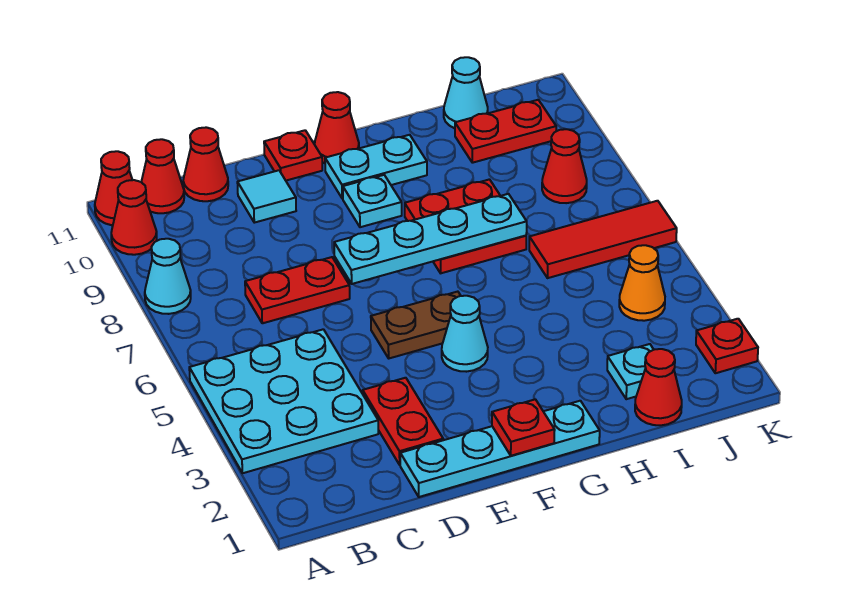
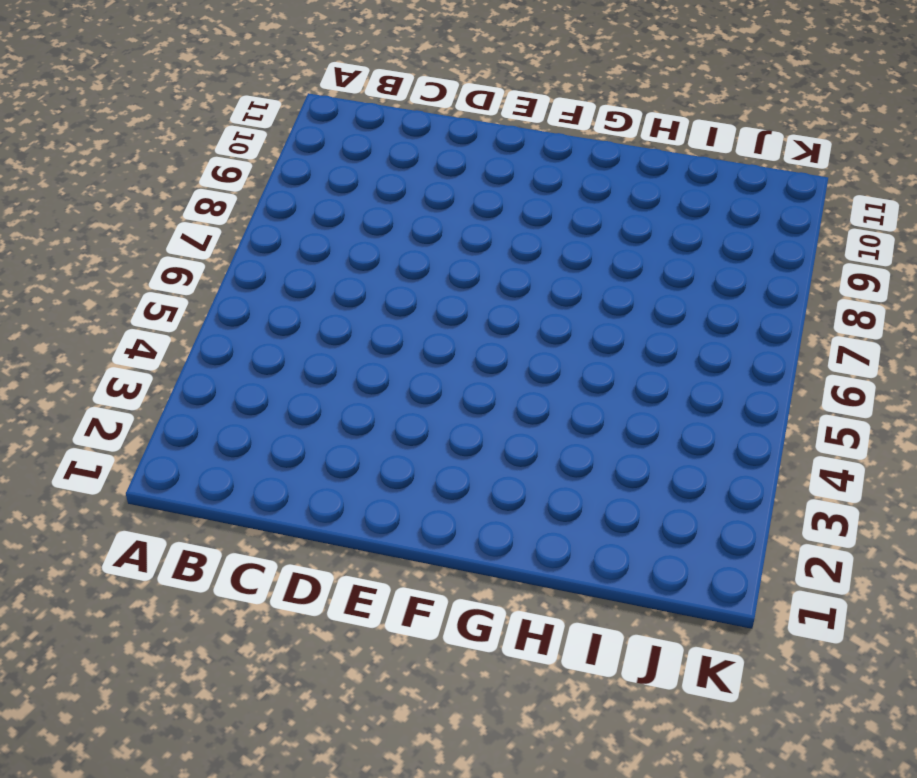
none -> cyan 3x3 plate [189,329,378,473]
none -> cyan 1x1 cone [145,239,191,314]
none -> red 1x1 cone [111,180,157,255]

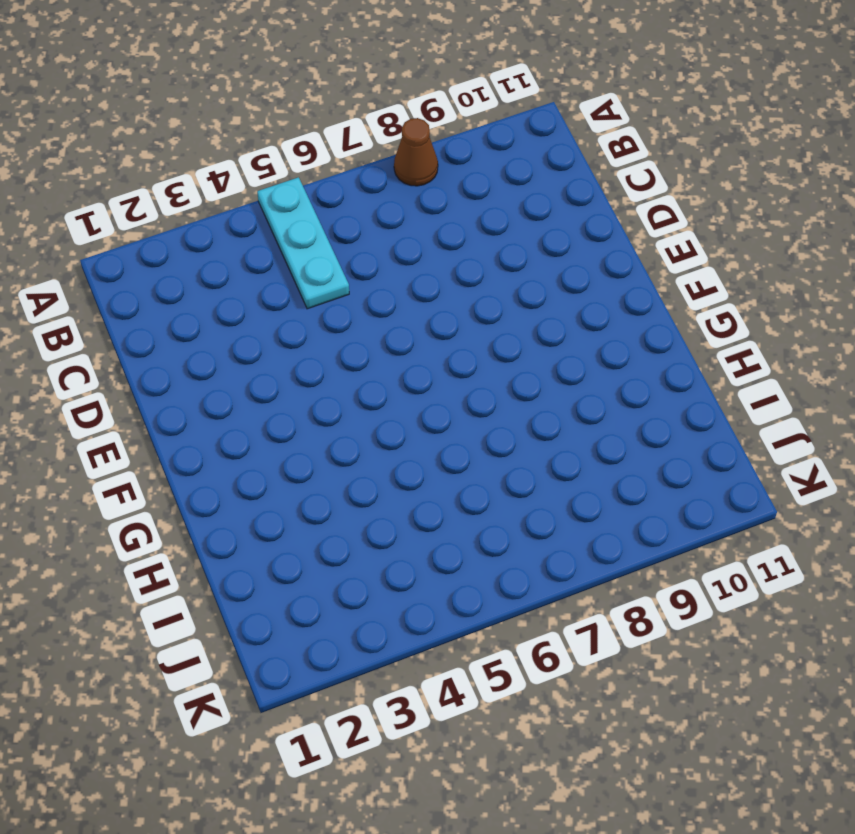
cyan 1x3 plate [257,177,349,309] -> cyan 3x3 plate [189,329,378,473]
brown 1x1 cone [394,118,438,186] -> cyan 1x1 cone [145,239,191,314]
none -> red 1x1 cone [111,180,157,255]
none -> red 1x1 cone [95,151,132,225]
none -> red 1x1 cone [141,139,184,213]

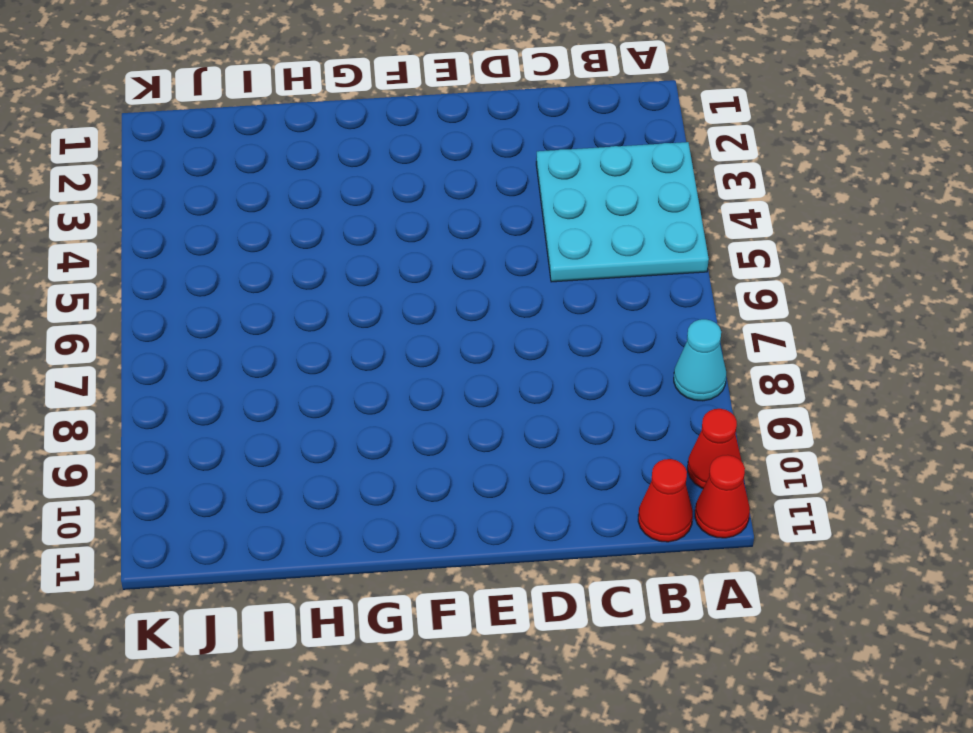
none -> red 1x2 plate [245,257,350,323]
none -> red 1x1 cone [183,127,228,201]
none -> cyan 1x4 plate [400,401,600,497]

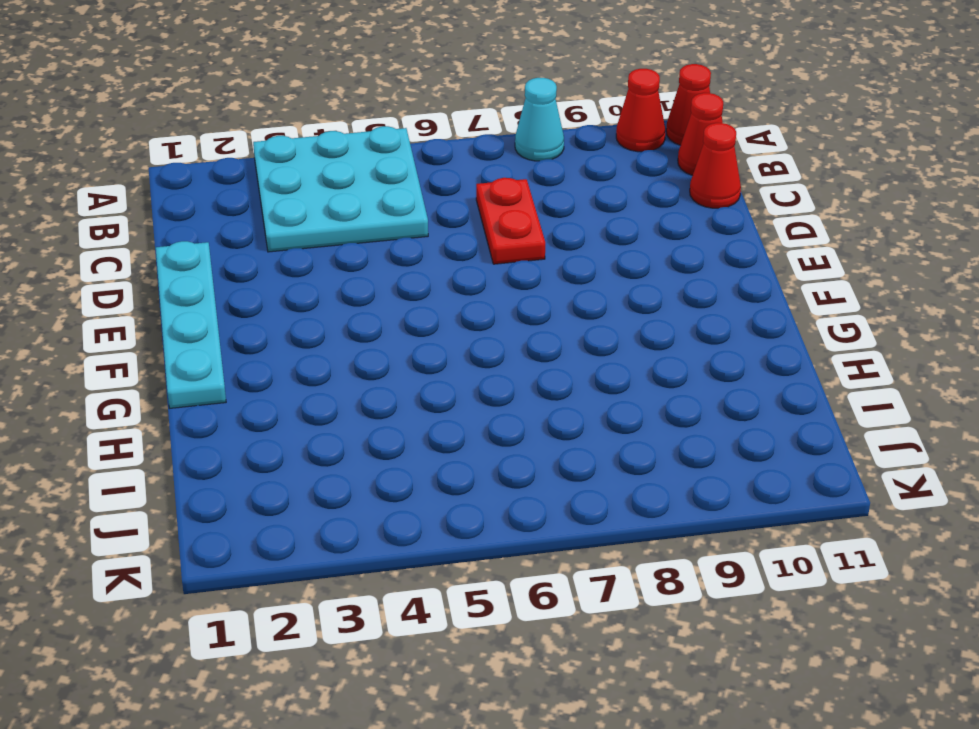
none -> red 1x2 plate [363,378,443,465]
none -> cyan 1x1 tile [237,170,296,223]
none -> brown 1x2 plate [371,292,461,358]

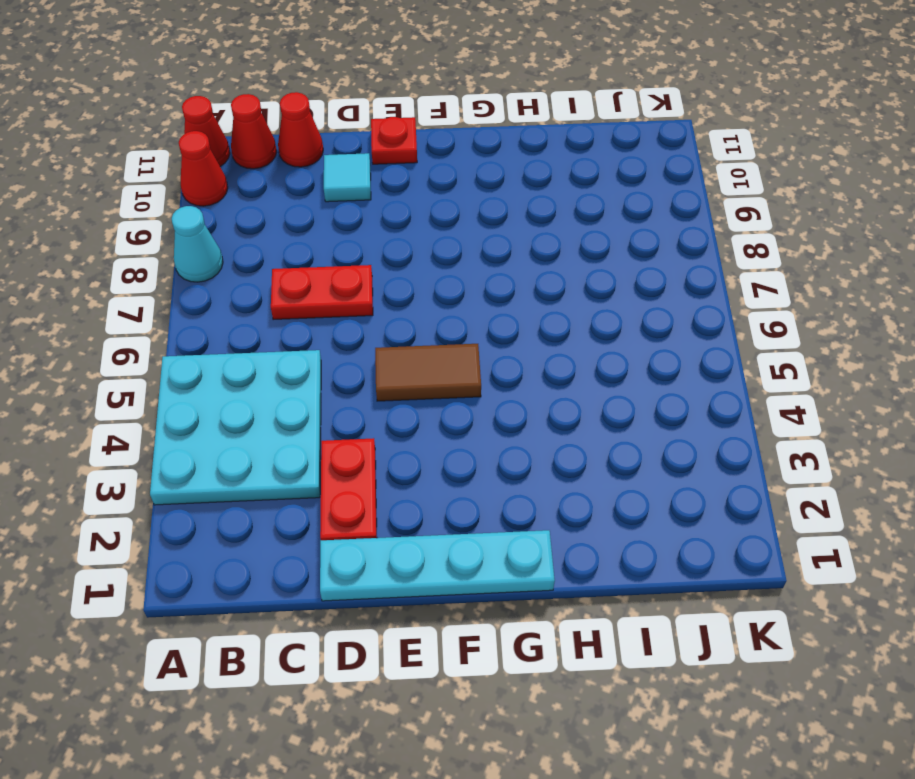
brown 1x2 tile [375,344,481,401] -> brown 1x2 plate [371,292,461,358]
none -> cyan 1x1 cone [442,296,488,372]
none -> cyan 1x1 plate [343,175,402,227]
none -> cyan 1x2 plate [325,135,427,199]

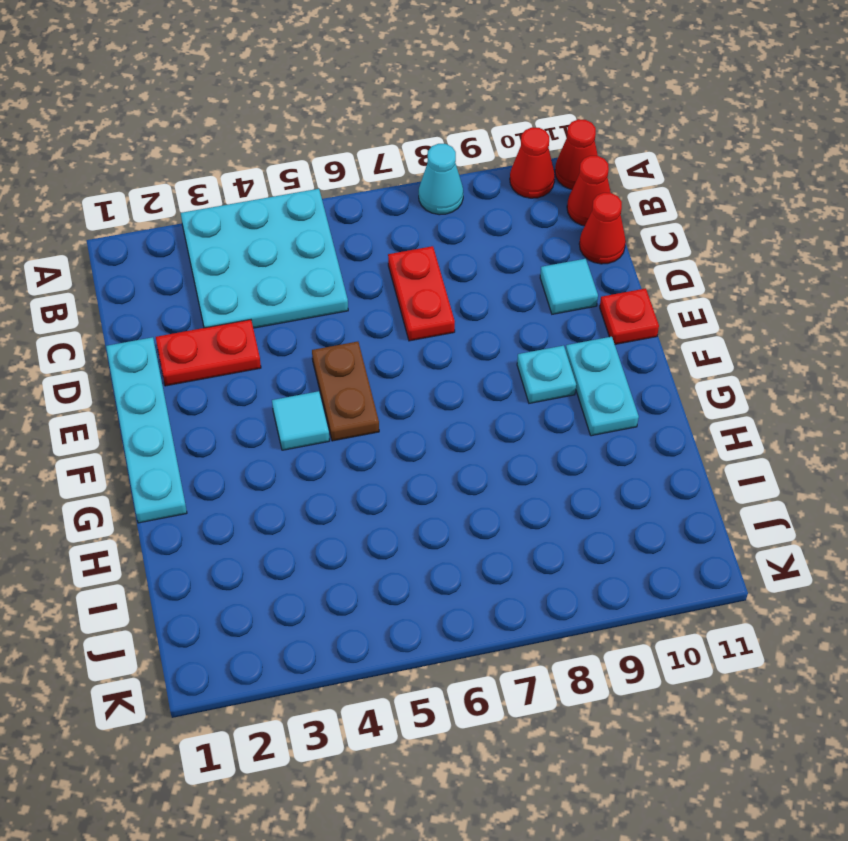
cyan 1x1 tile [272,391,329,450] -> cyan 1x1 cone [442,296,488,372]
none -> red 1x1 cone [315,92,359,163]
none -> red 2x2 plate [405,179,526,273]
none -> red 1x1 cone [635,349,682,425]

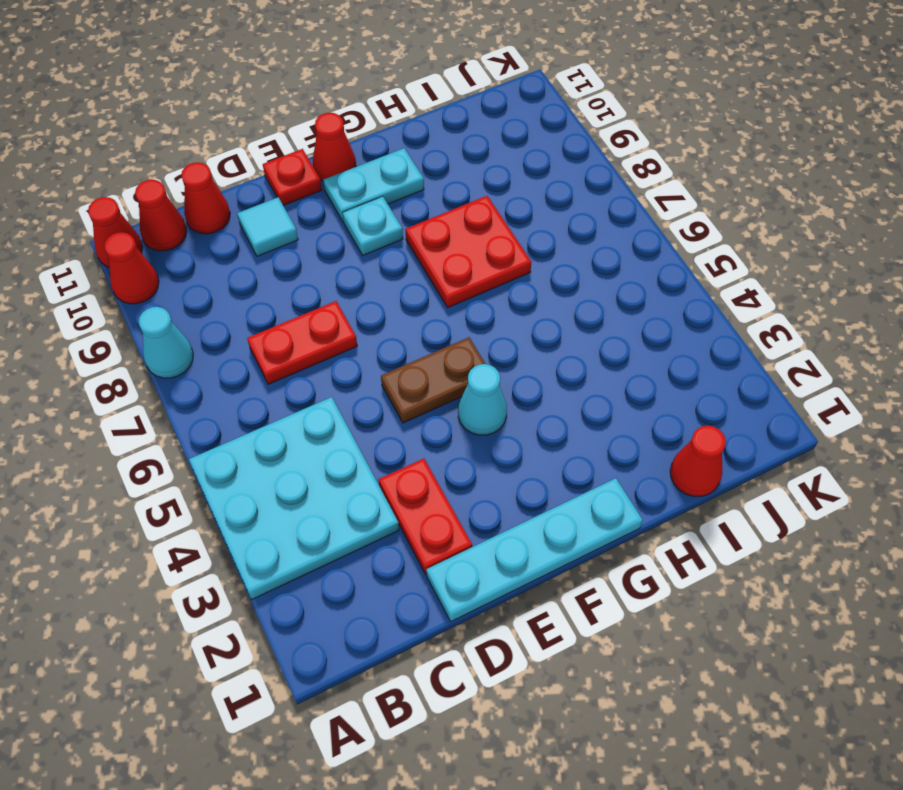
none -> cyan 1x1 plate [607,344,654,399]
none -> red 1x3 tile [529,201,677,278]
none -> red 1x2 plate [455,100,556,163]

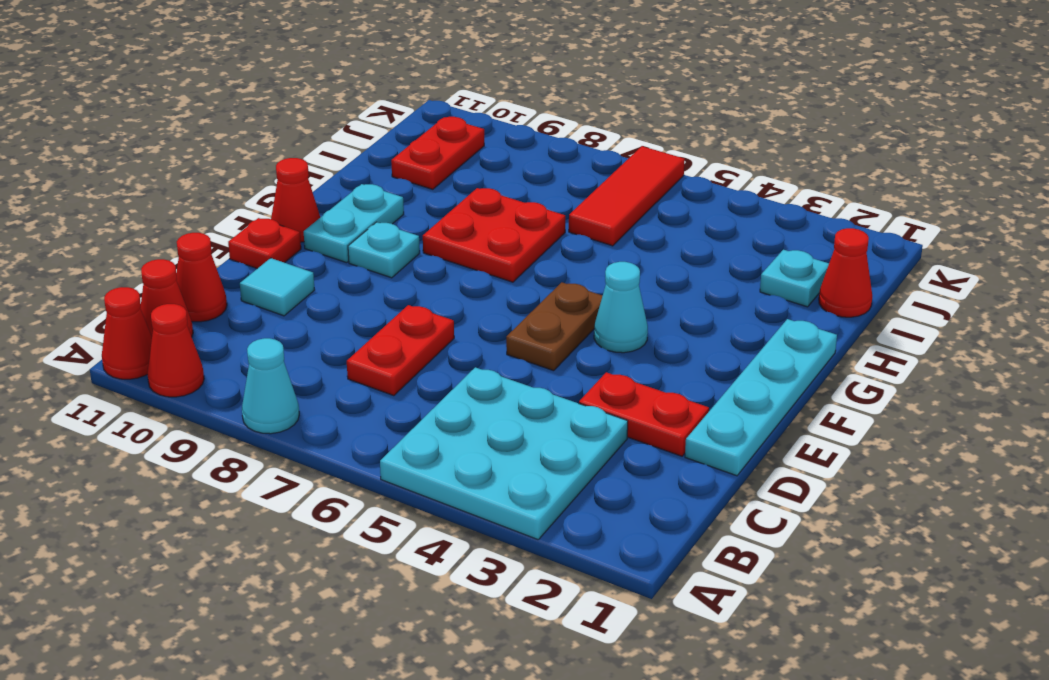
none -> cyan 1x1 cone [444,57,488,128]
none -> orange 1x1 cone [619,245,665,321]
none -> red 1x1 cone [542,129,587,203]

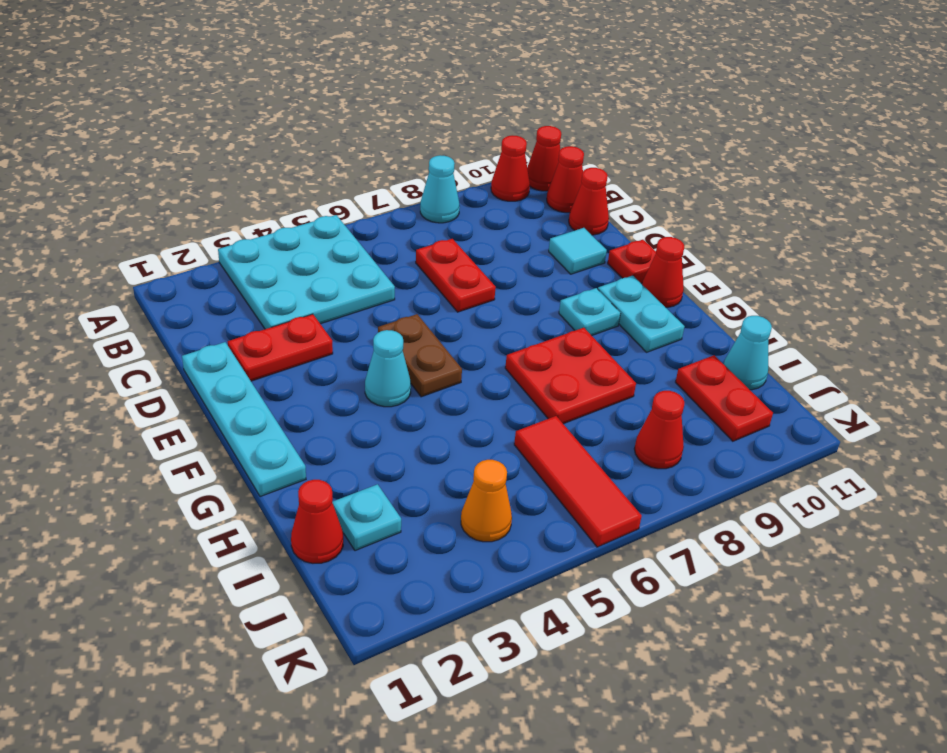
none -> red 1x1 plate [696,319,758,373]
none -> cyan 1x4 plate [334,194,527,284]
none -> red 1x1 plate [492,399,555,456]

